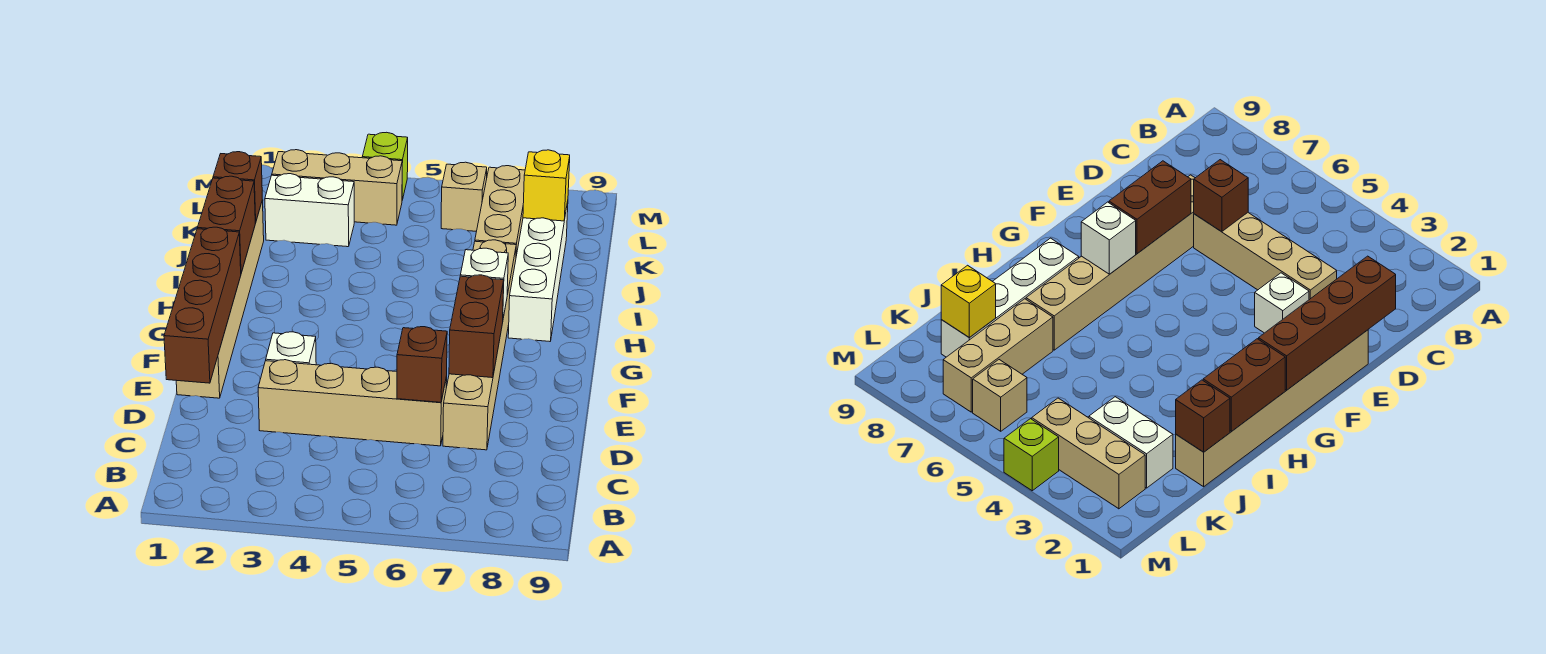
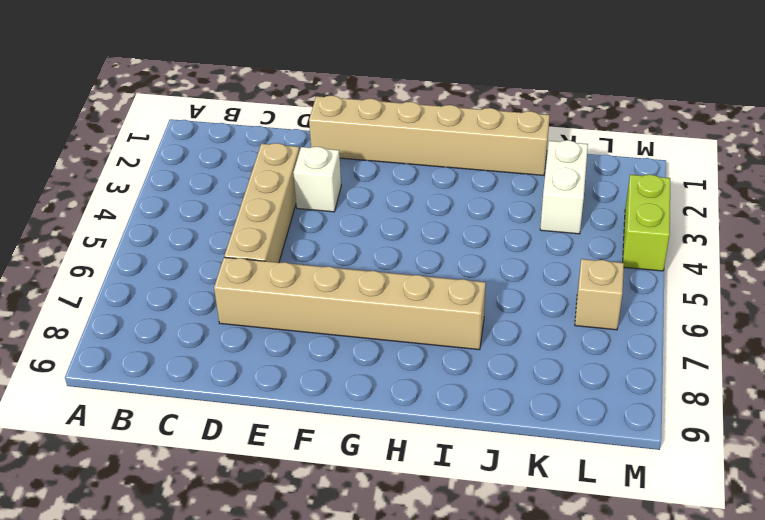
lime 1x2 brick [623,175,670,271] -> lime 1x1 brick [362,132,408,200]
none -> white 1x4 brick [508,201,568,341]
none -> tan 1x3 brick [475,166,525,256]
none -> tan 1x3 brick [272,150,402,225]

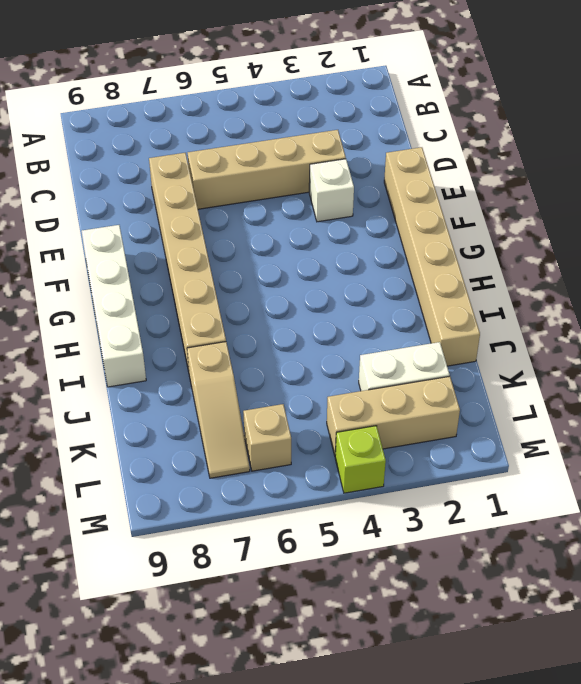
white 1x4 brick [82,225,146,387] -> white 1x4 brick moved to [508,201,568,341]
tan 1x3 slope [187,342,250,478] -> tan 1x3 brick [475,166,525,256]
none -> brown 1x4 brick [164,227,241,383]
none -> brown 1x1 brick [397,327,447,402]
none -> brown 1x2 brick [449,275,504,378]

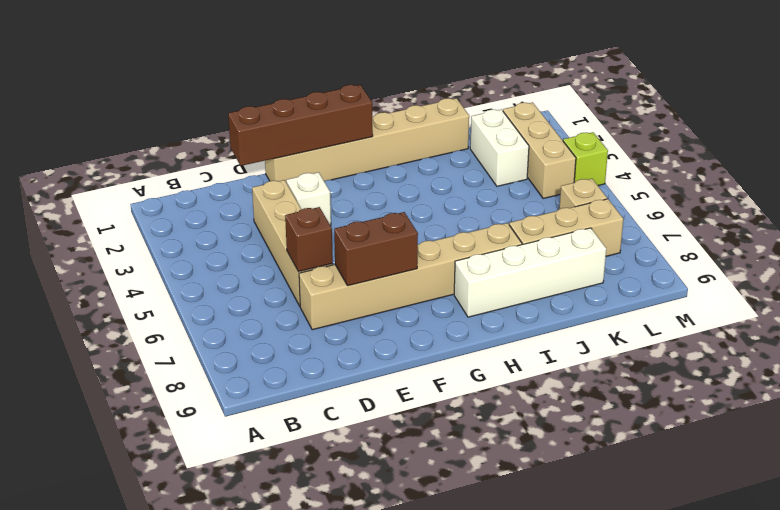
none -> white 1x1 brick [460,248,508,318]
none -> brown 1x2 brick [198,176,255,273]
none -> brown 1x1 brick [213,152,262,222]

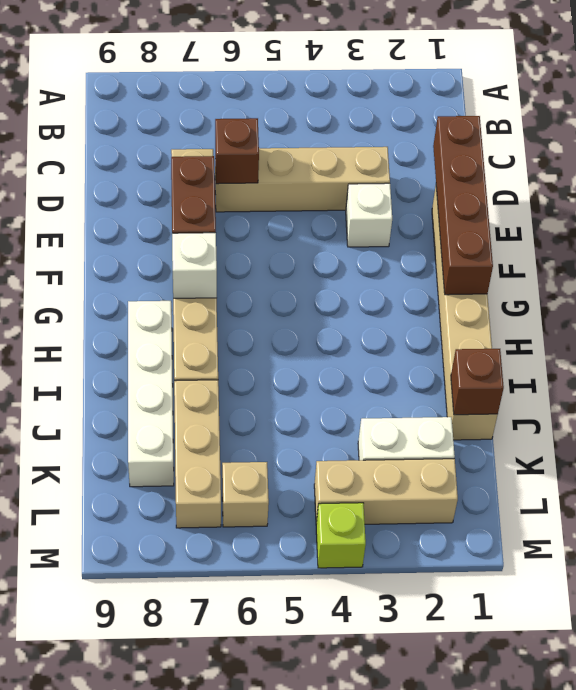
none -> brown 1x2 brick [198,176,255,273]
none -> yellow 1x1 brick [523,150,570,221]

